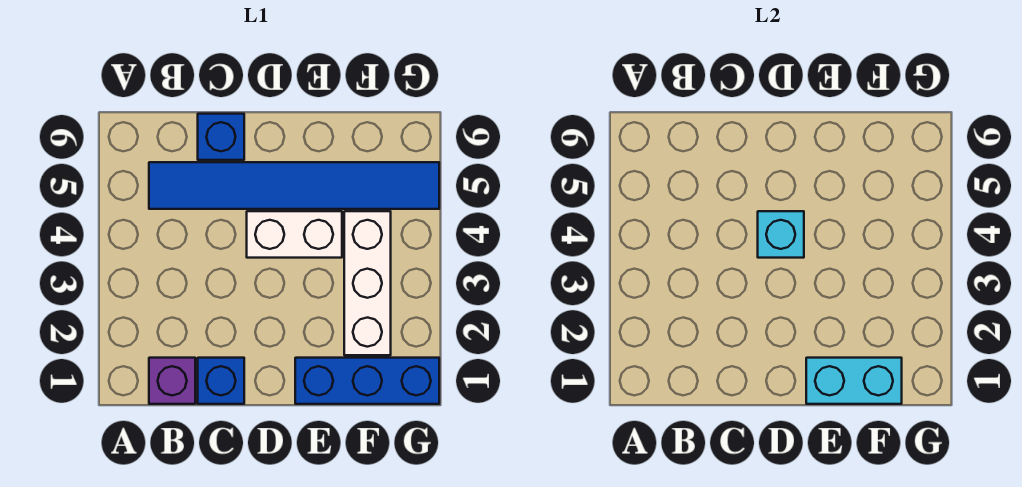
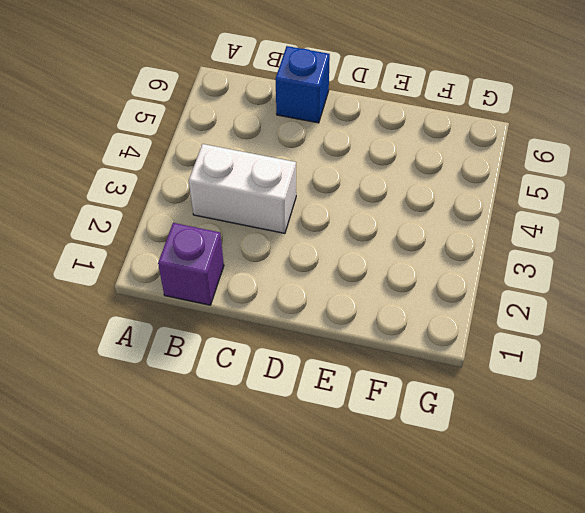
white 1x2 brick [189,144,296,233] -> white 1x2 brick moved to [247,211,342,258]
none -> blue 1x6 tile [149,162,439,209]
none -> blue 1x1 brick [198,358,244,404]

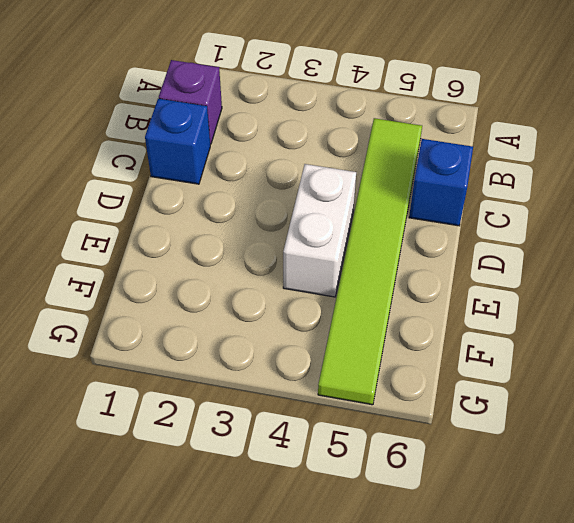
lime 1x6 tile [318,118,422,405] -> blue 1x6 tile [149,162,439,209]
none -> blue 1x3 brick [295,358,439,404]
none -> white 1x3 brick [344,211,391,355]

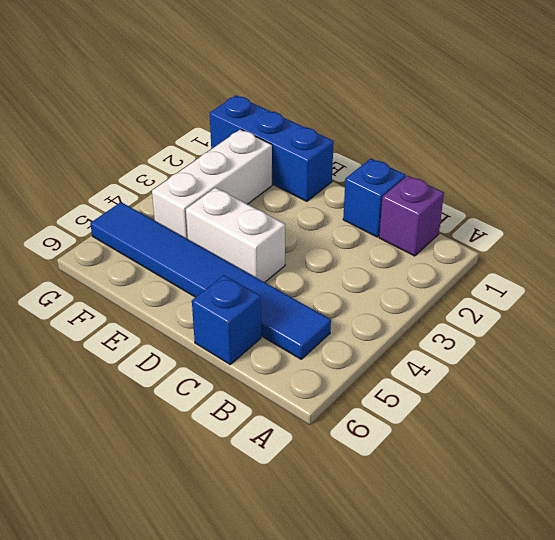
none -> cyan 1x1 brick [758,211,804,258]
none -> cyan 1x2 brick [806,358,902,404]

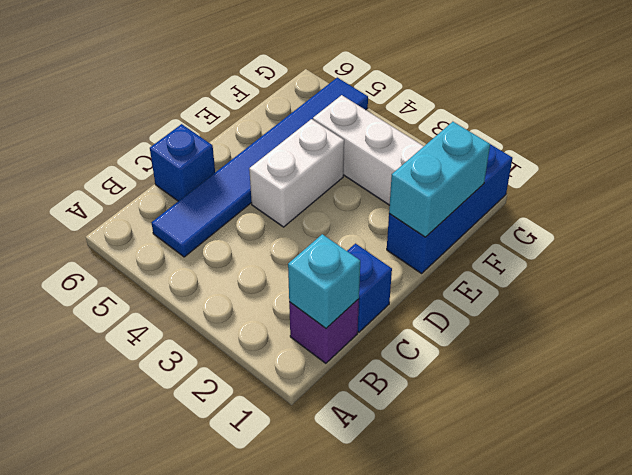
cyan 1x1 brick [288,234,360,328] -> cyan 1x1 brick moved to [758,211,804,258]

